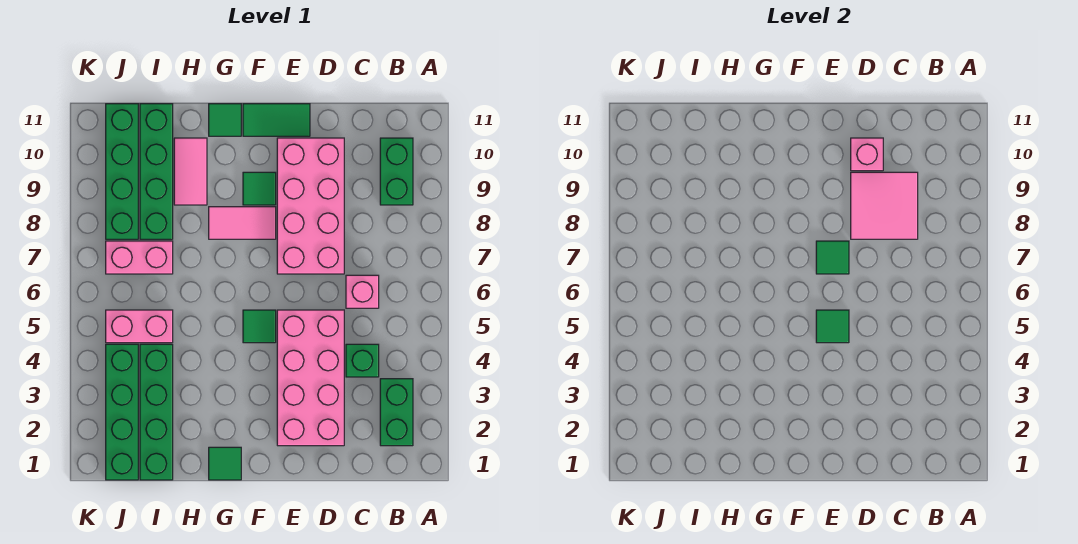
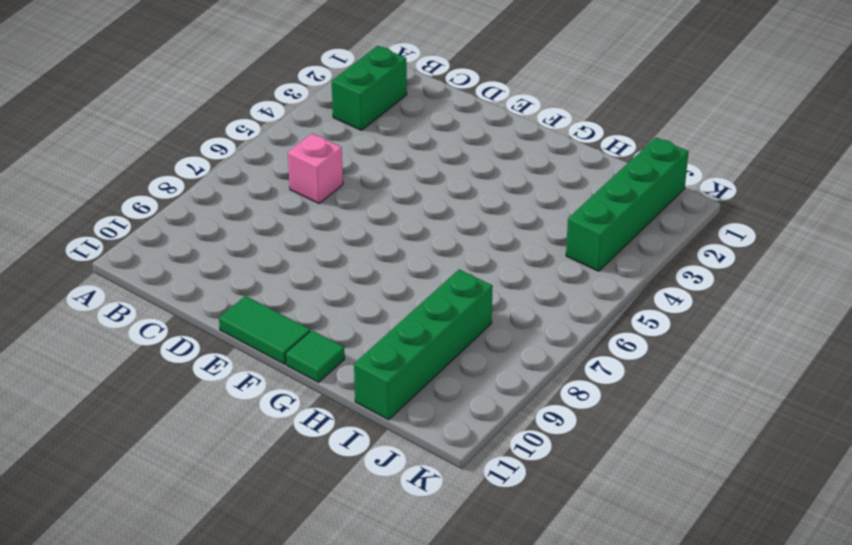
none -> green 1x2 brick [380,138,413,205]
none -> green 1x1 brick [346,344,379,377]
none -> pink 2x4 brick [277,310,344,446]

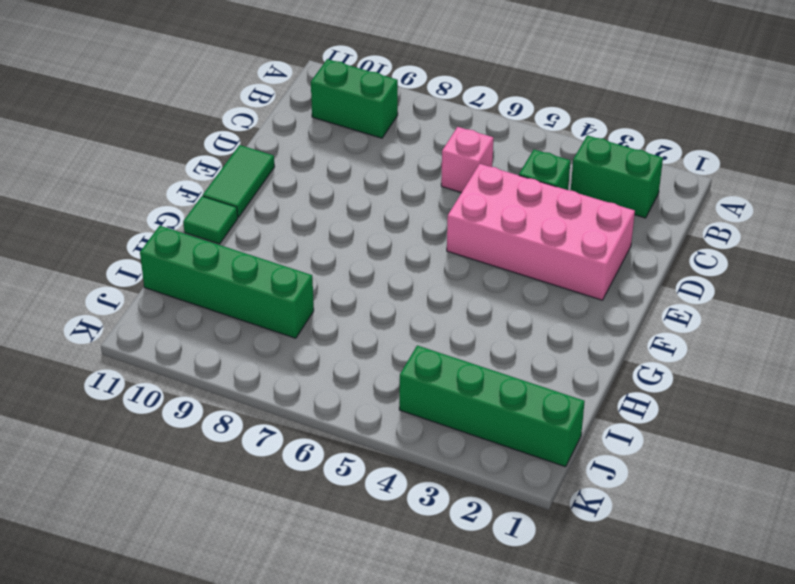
none -> pink 2x4 brick [277,138,344,274]
none -> green 1x1 tile [243,310,276,343]
none -> pink 1x2 tile [209,207,276,239]

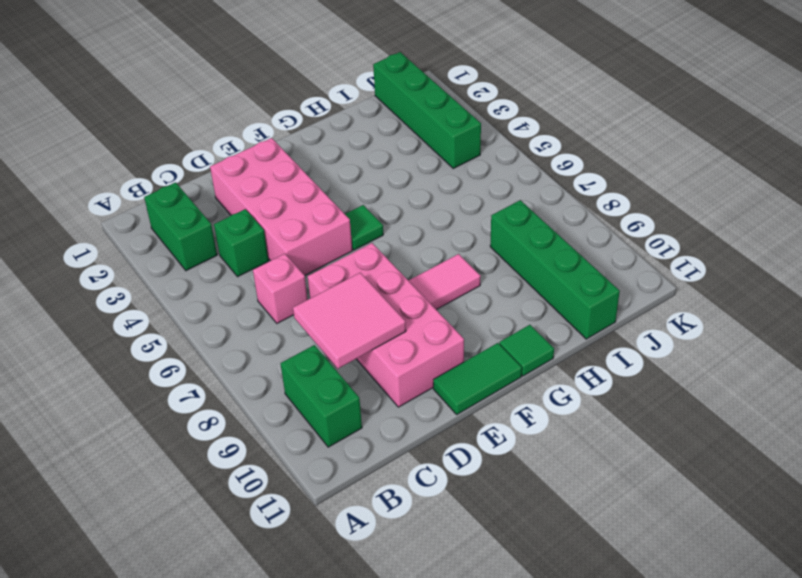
none -> green 1x1 tile [243,172,276,205]
none -> green 1x1 tile [209,447,241,480]
none -> pink 1x2 tile [174,138,207,205]

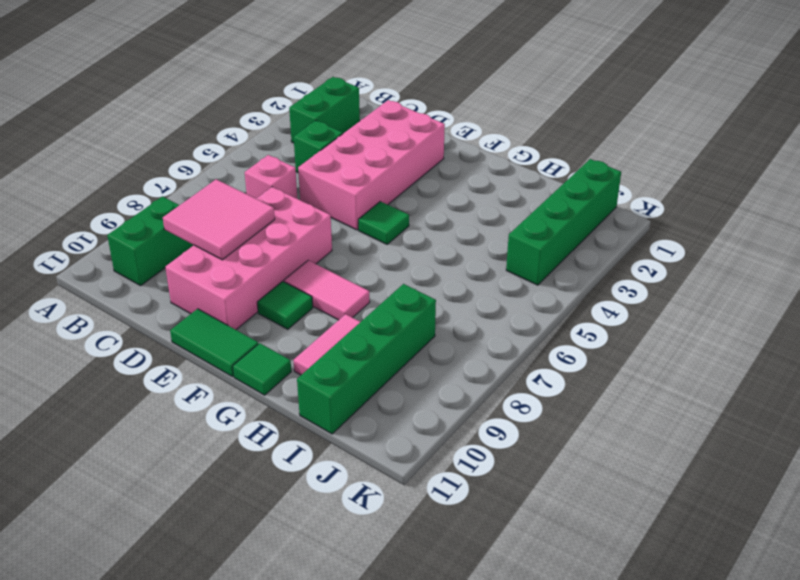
none -> green 1x1 tile [209,447,241,480]
none -> green 1x4 brick [140,344,173,480]
none -> pink 1x2 brick [106,310,173,343]

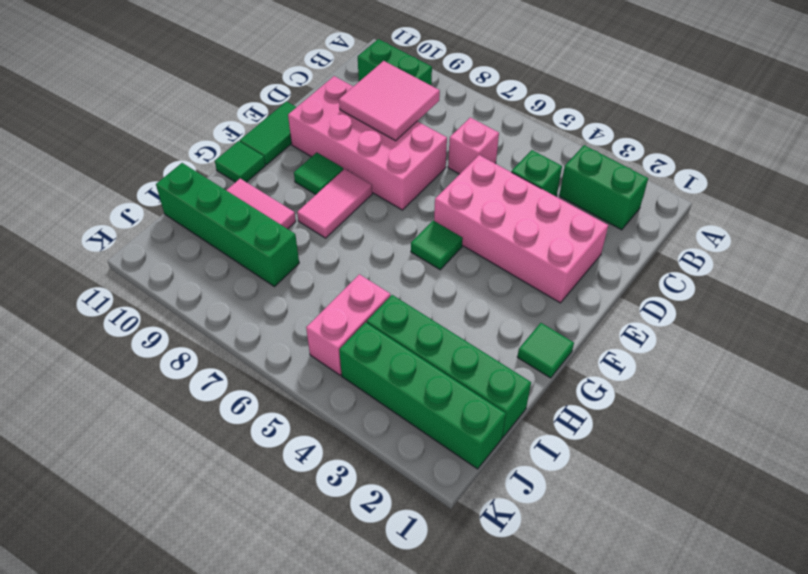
none -> pink 1x2 brick [106,241,173,274]
none -> green 1x4 brick [106,104,138,239]
none -> pink 1x1 brick [851,138,883,171]

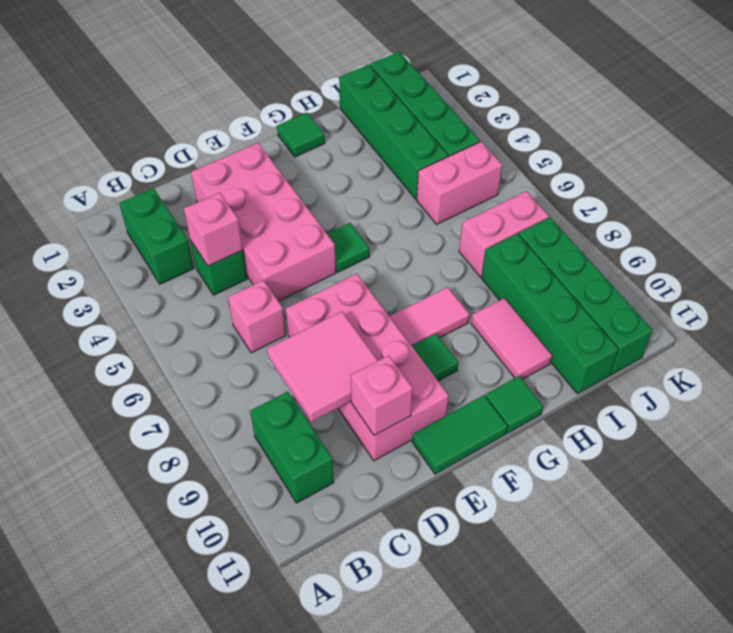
pink 1x1 brick [184,192,243,266] -> none
none -> green 1x1 tile [816,310,849,343]
none -> green 1x1 tile [816,241,849,274]

